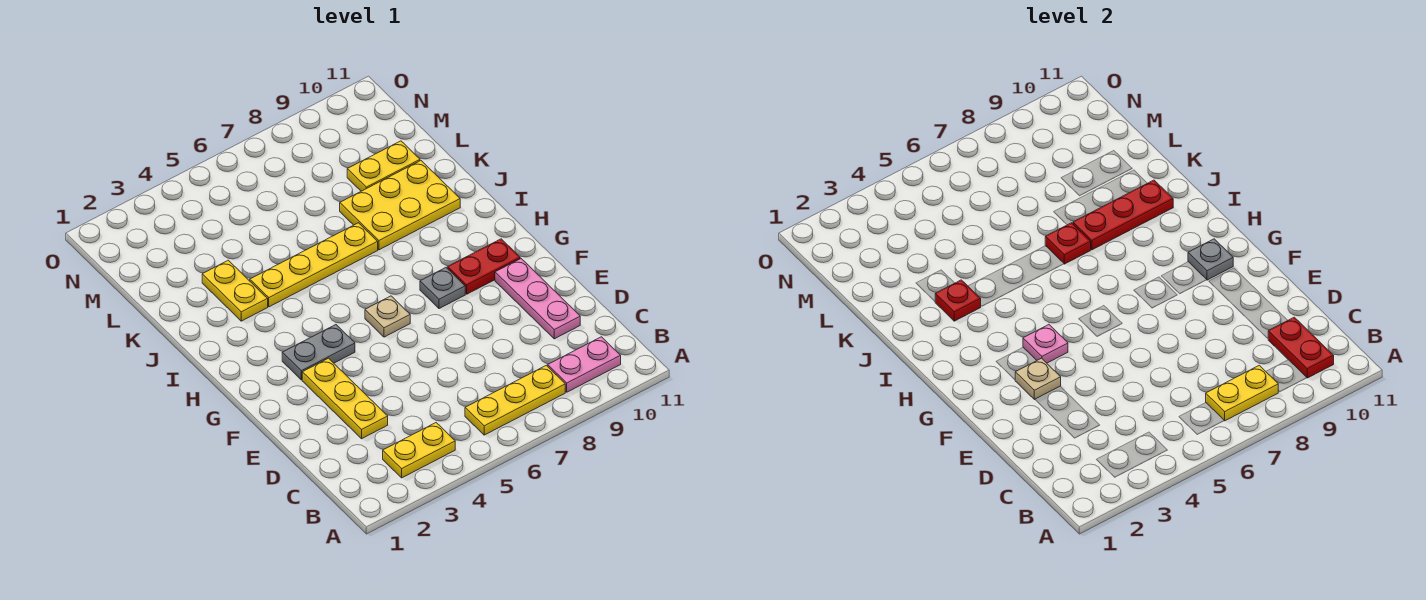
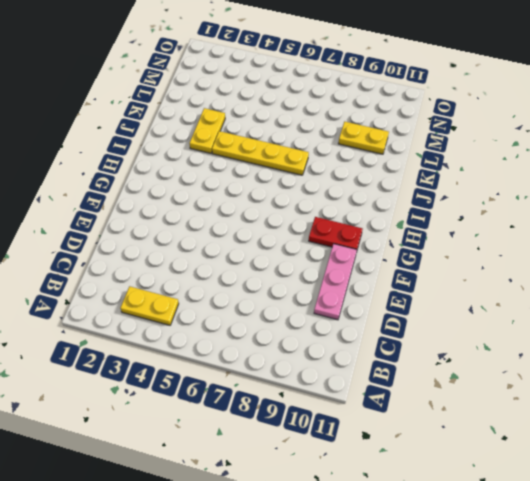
none -> yellow 1x3 plate [465,365,565,435]
none -> pink 1x2 plate [548,337,621,392]
none -> yellow 1x3 plate [302,358,388,439]

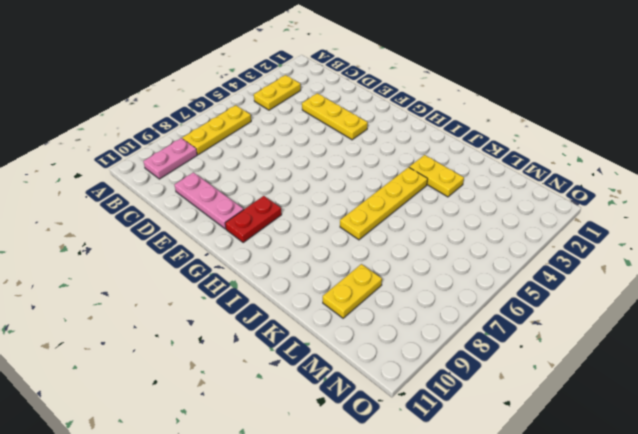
none -> grey 1x2 plate [282,325,355,380]
none -> tan 1x1 plate [365,296,410,337]
none -> grey 1x1 plate [420,268,465,309]

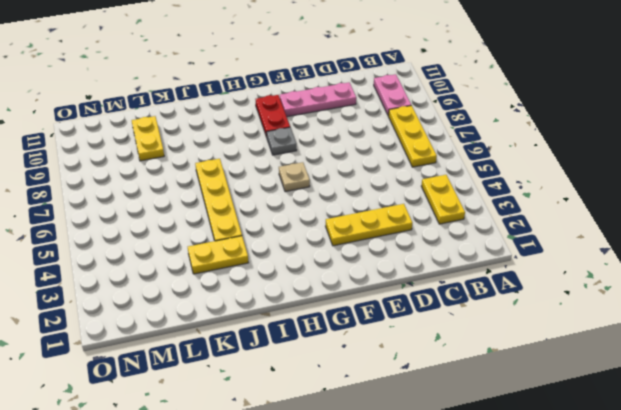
none -> grey 1x2 plate [282,325,355,380]
none -> yellow 2x3 plate [340,161,460,250]
none -> yellow 1x2 plate [1206,365,1278,421]

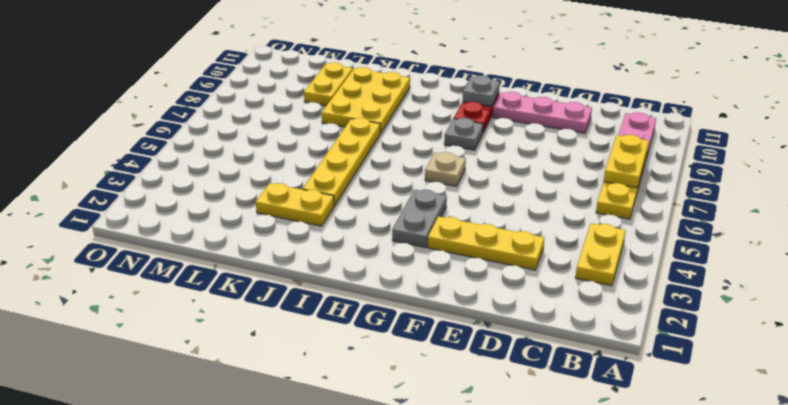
none -> red 1x2 plate [1268,317,1334,378]
none -> tan 1x1 plate [1015,358,1061,400]
none -> pink 1x1 plate [1023,325,1068,363]

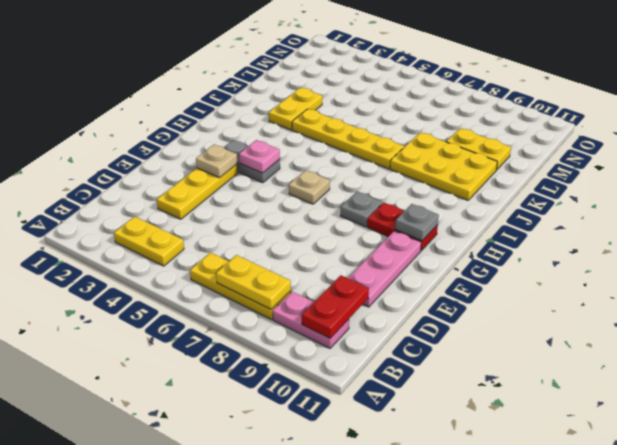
none -> red 1x1 plate [935,280,981,321]
none -> red 1x1 plate [1045,223,1091,264]
none -> red 1x3 plate [1073,180,1173,250]

